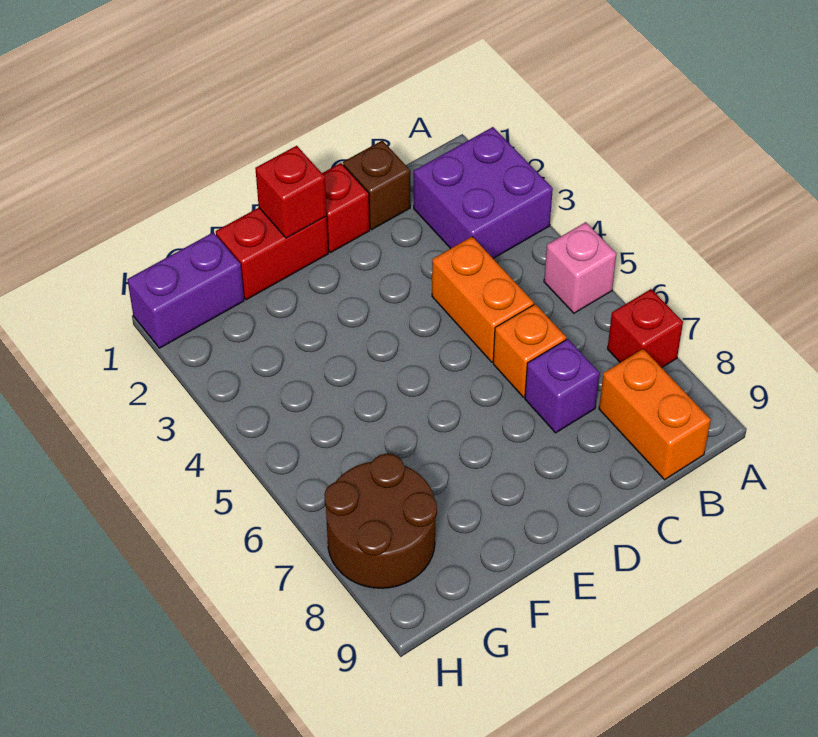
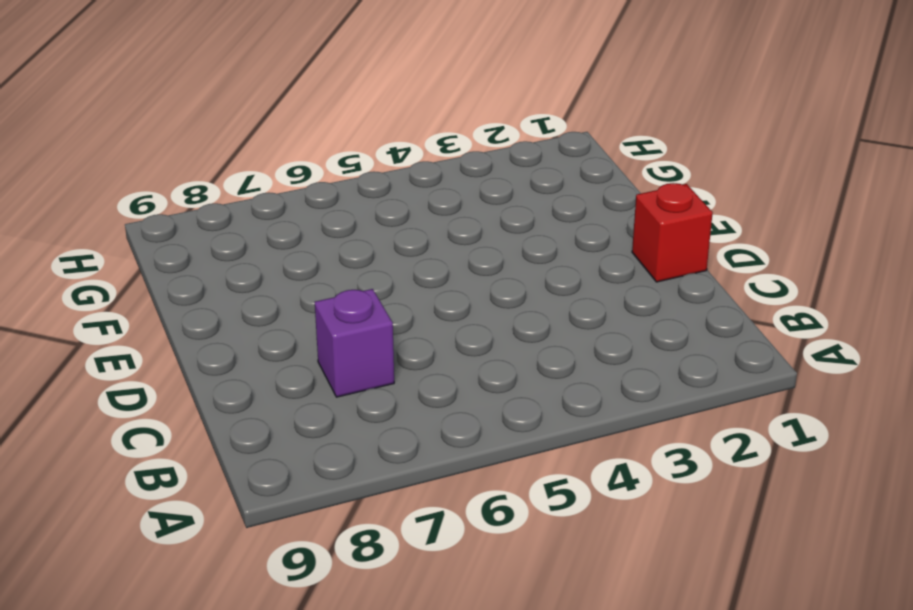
none -> purple 2x2 brick [414,127,553,258]
none -> pink 1x1 brick [544,222,616,313]
none -> red 1x1 brick [607,289,683,368]

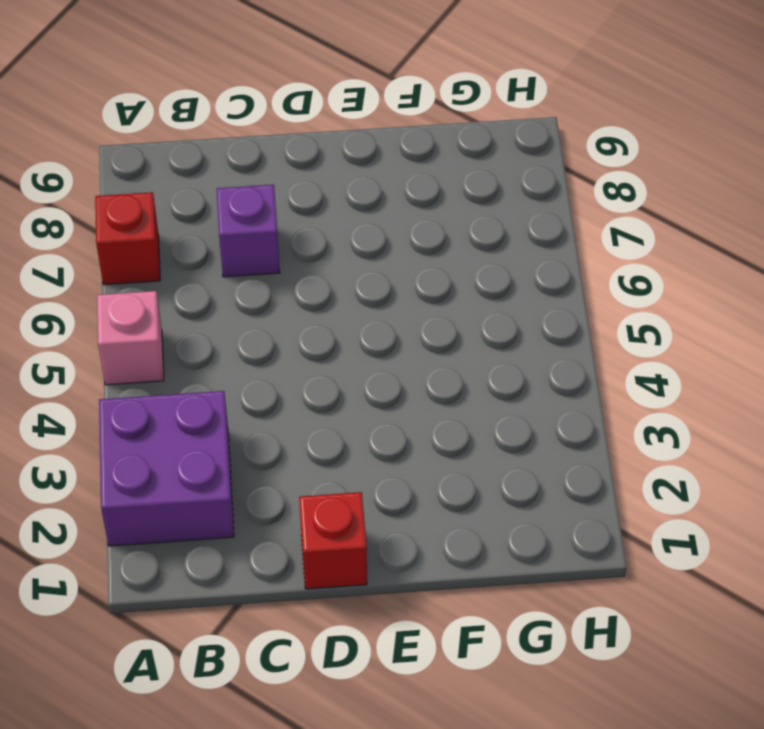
none -> orange 1x2 brick [599,349,711,480]
none -> brown 1x1 brick [343,140,410,229]
none -> orange 1x2 brick [432,237,534,362]

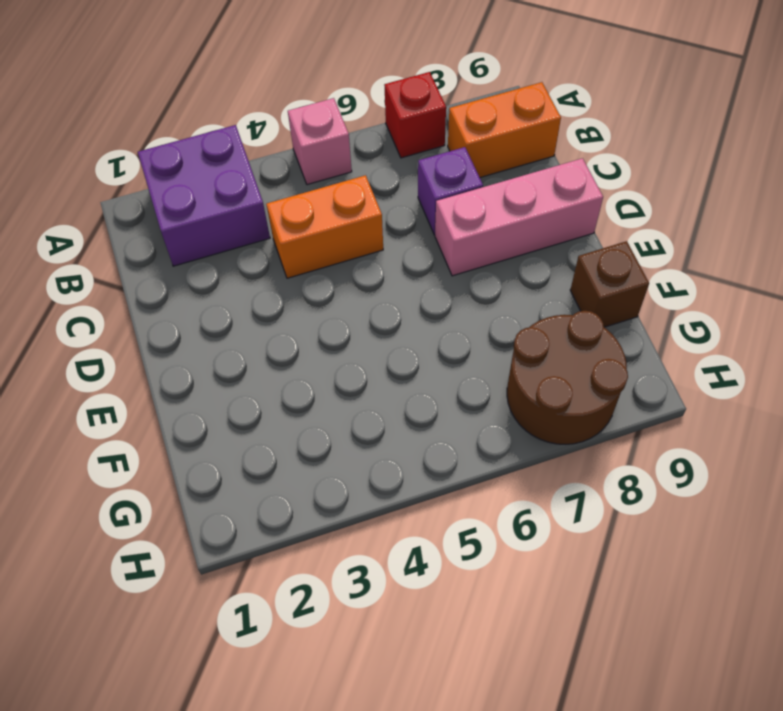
pink 1x3 brick [435,158,603,276] -> none
brown 1x1 brick [570,241,649,327] -> brown 1x1 brick moved to [343,140,410,229]
none -> orange 1x1 brick [493,304,566,397]
none -> red 1x1 brick [322,163,370,253]
none -> red 1x2 brick [216,208,328,300]

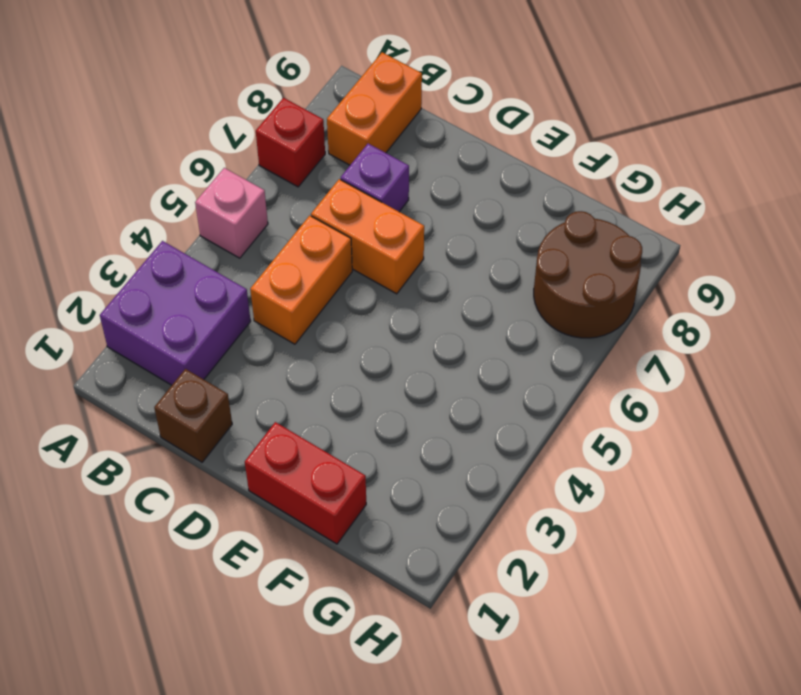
orange 1x2 brick [311,179,424,294] -> orange 1x1 brick [493,304,566,397]
none -> red 1x1 brick [322,163,370,253]
none -> purple 1x2 brick [127,232,244,348]
none -> red 1x1 brick [255,146,327,238]

